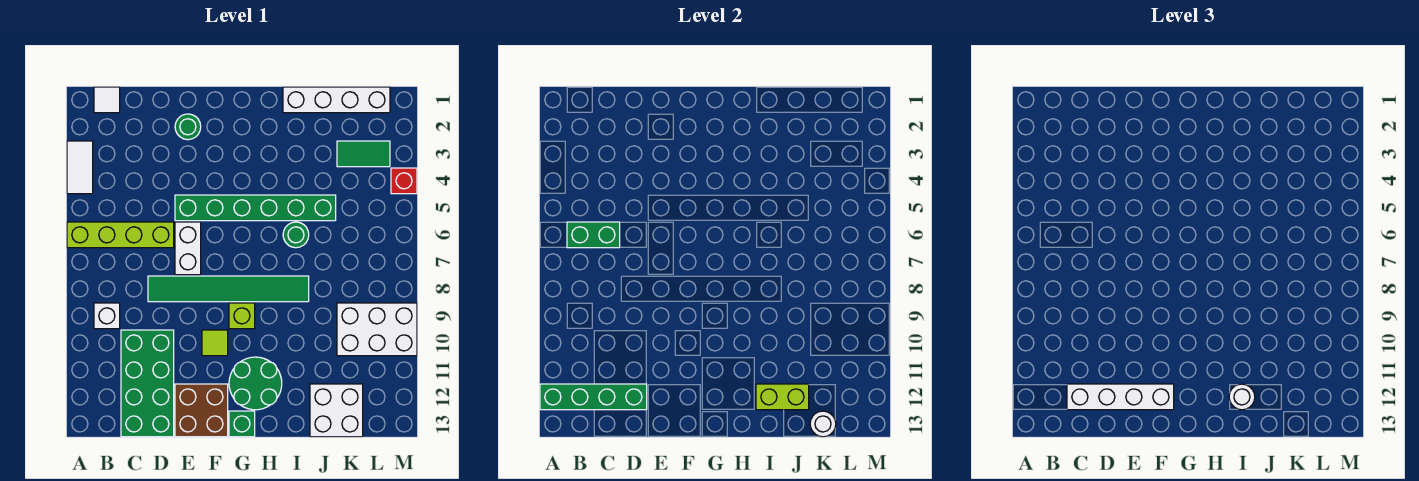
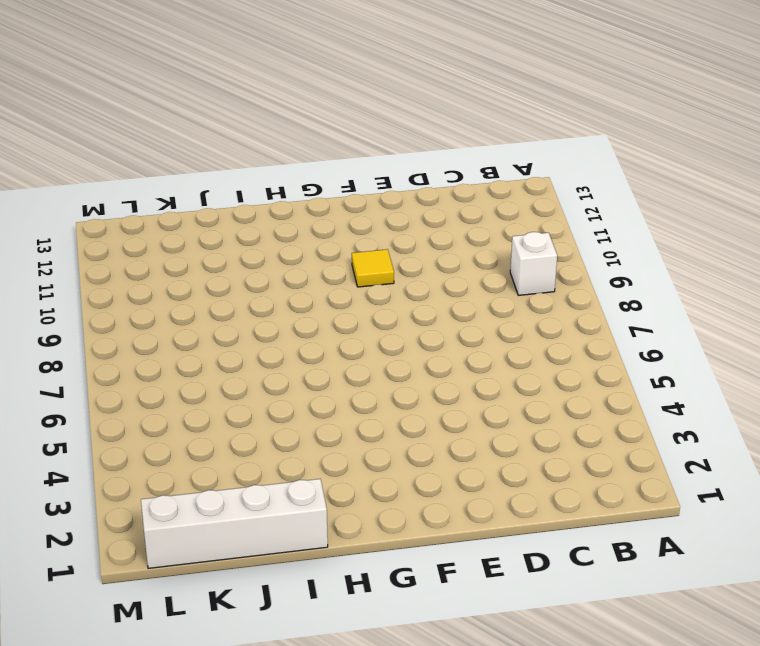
yellow 1x1 tile [352,249,394,287] -> lime 1x1 tile [202,330,228,356]
none -> white 1x2 tile [67,141,93,194]
none -> lime 1x4 brick [67,222,174,248]
none -> white 1x1 tile [94,87,120,113]

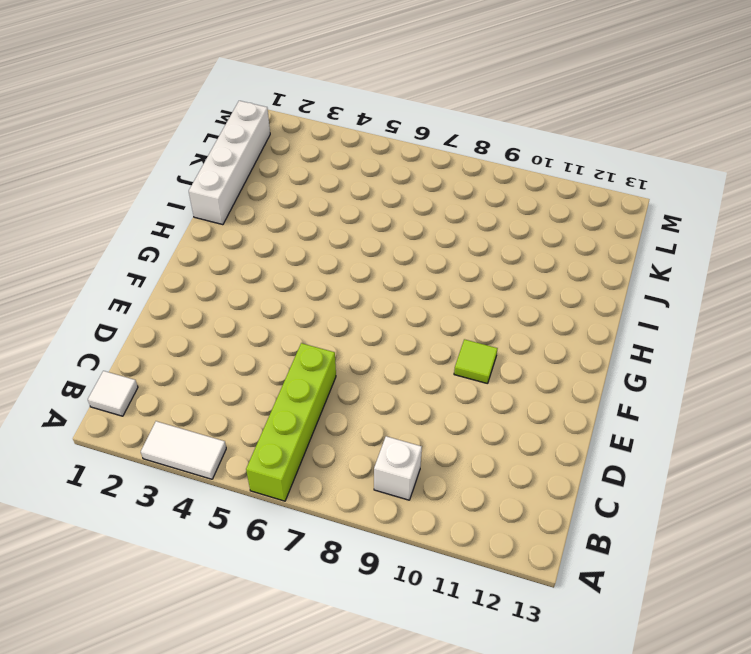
none -> green 2x4 brick [121,330,174,437]
none -> green 1x6 tile [148,276,309,302]
none -> green 1x1 round brick [175,114,201,140]

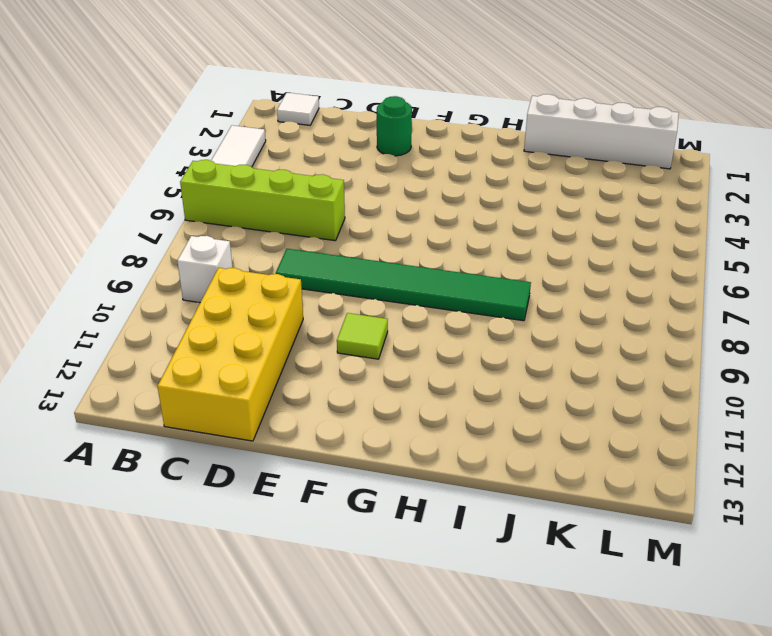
yellow 2x4 brick [157,268,303,441] -> green 2x4 brick [121,330,174,437]
none -> green 1x6 brick [175,195,336,221]
none -> white 1x2 brick [175,222,201,275]
none -> brown 2x2 brick [175,384,228,437]

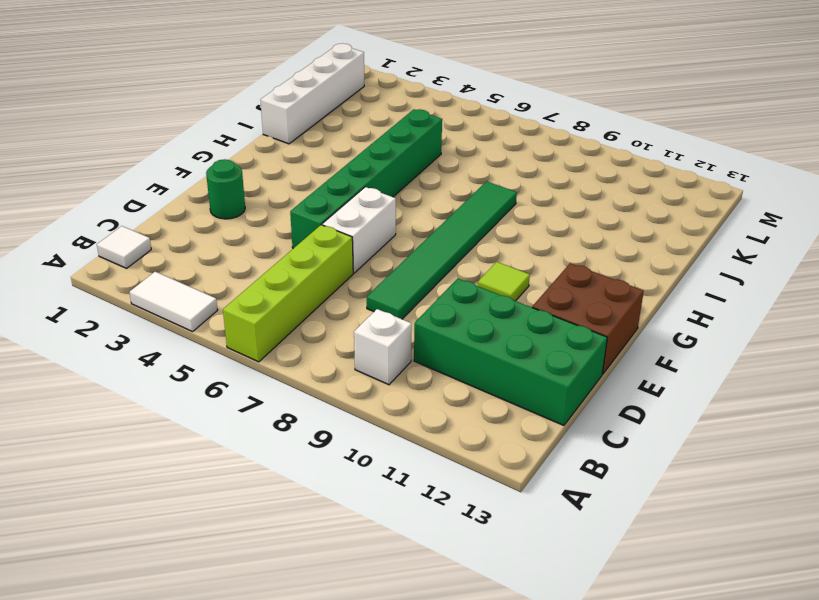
white 1x2 brick [322,187,396,273] -> white 1x2 brick turned to [175,222,201,275]
none -> lime 1x1 brick [229,303,255,329]
none -> green 2x2 round brick [229,357,282,410]
none -> green 1x1 brick [229,411,255,437]

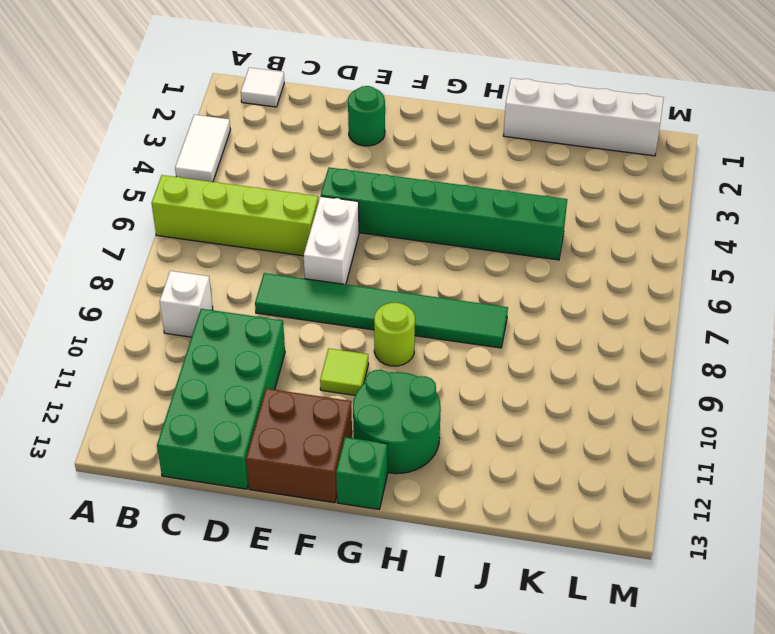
lime 1x1 round brick [374,303,415,366] -> lime 1x1 brick [229,303,255,329]
none -> green 1x1 round brick [283,222,309,248]
none -> white 2x2 brick [310,384,363,437]
none -> green 1x2 tile [337,141,390,167]

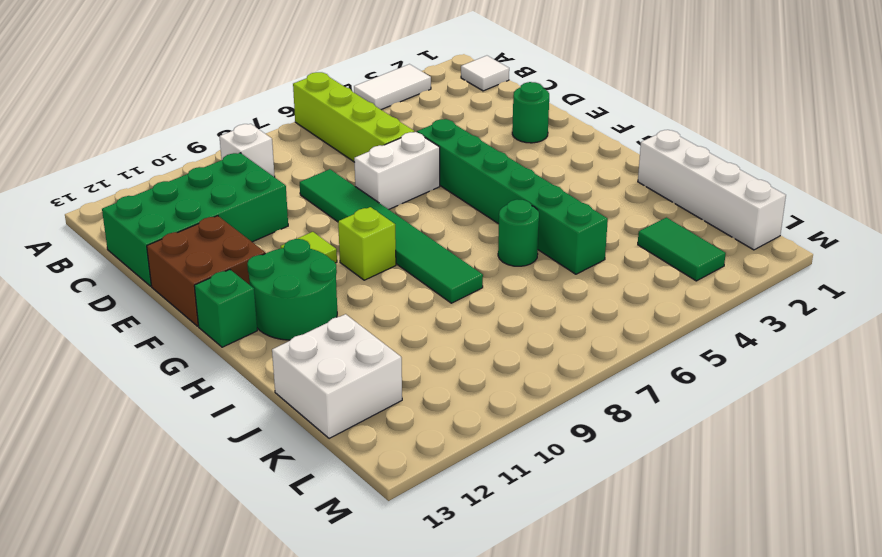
none -> white 2x3 brick [337,303,417,356]
none -> red 1x1 brick [391,168,417,194]
none -> green 1x4 brick [540,384,647,410]

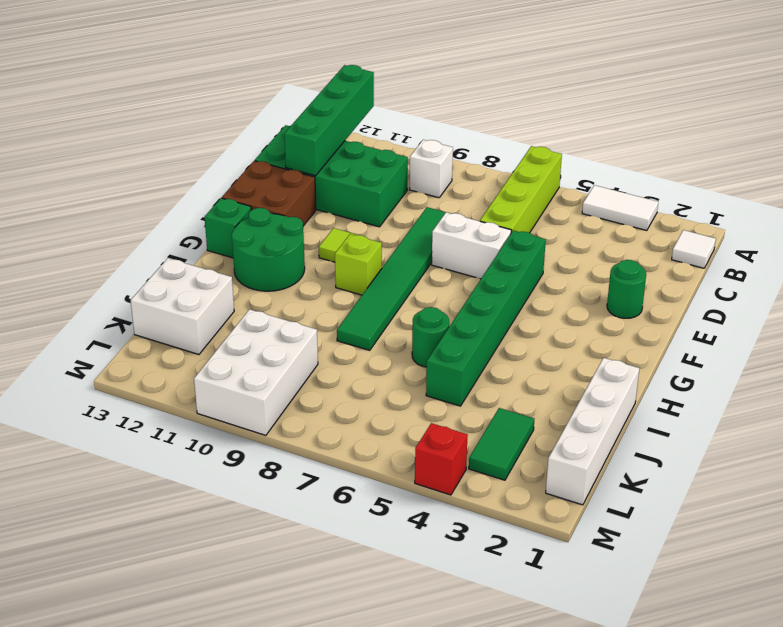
none -> green 1x2 brick [567,222,620,248]
none -> lime 1x2 brick [756,384,809,410]
none -> white 1x1 round brick [810,411,836,437]

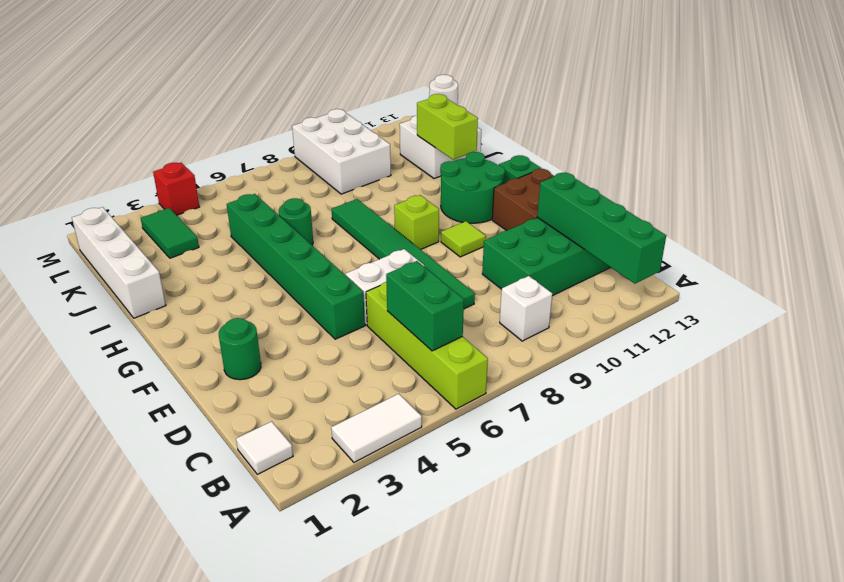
none -> white 1x4 brick [1067,384,1174,410]
none -> white 1x1 round brick [1229,384,1255,410]

